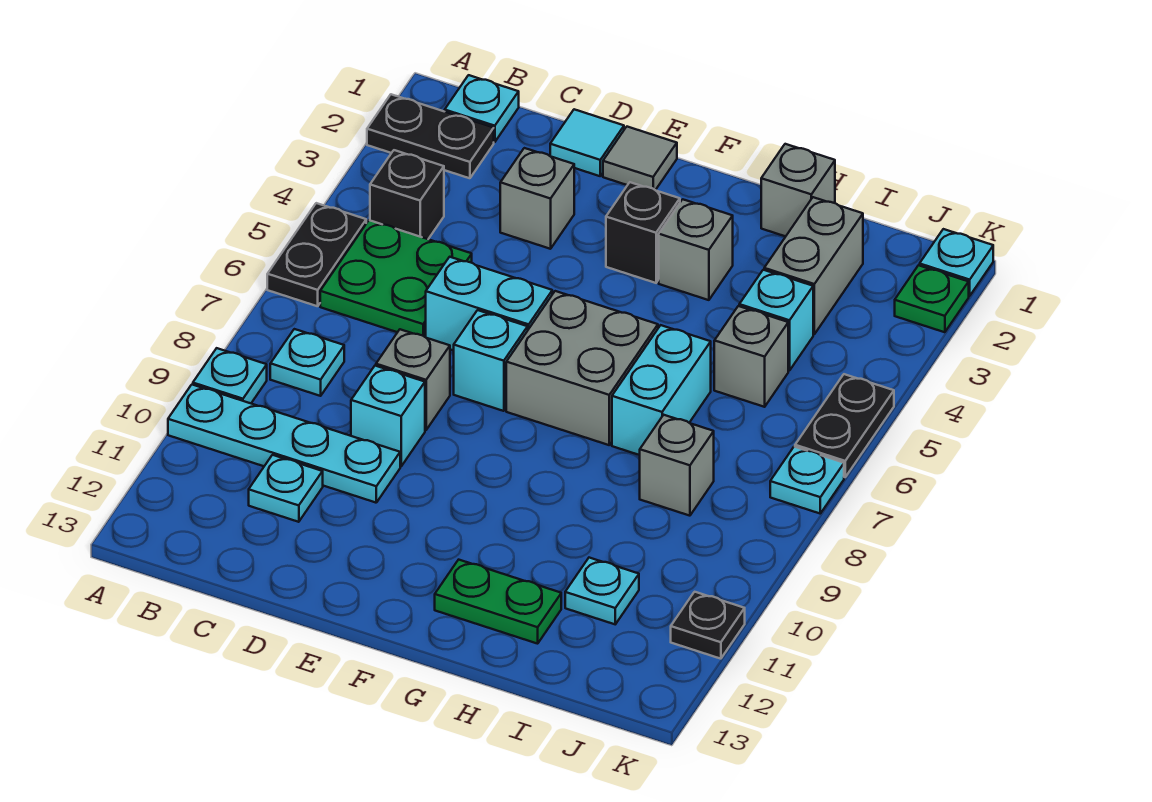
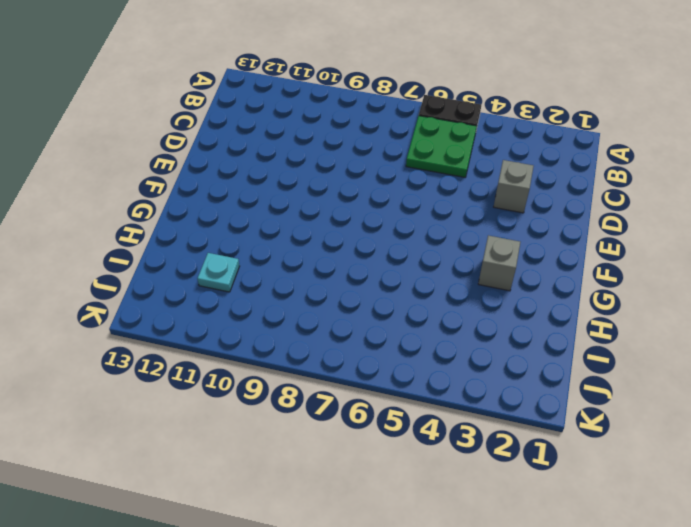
none -> black 1x2 plate [367,94,494,178]
none -> cyan 1x1 plate [193,348,267,403]
none -> cyan 1x4 plate [168,385,400,503]
none -> cyan 1x1 plate [445,75,519,142]

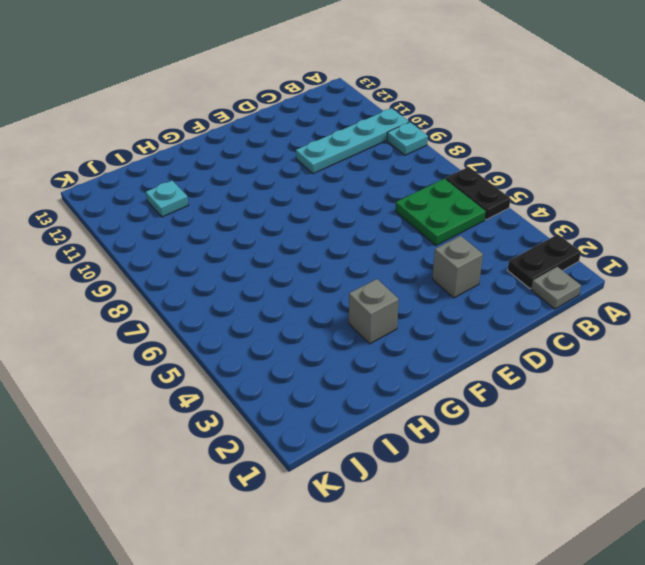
grey 1x1 plate [531,267,581,309] -> cyan 1x1 plate [445,75,519,142]
none -> black 1x1 brick [370,150,444,239]
none -> cyan 1x1 plate [270,329,344,396]
none -> cyan 1x1 plate [249,455,323,522]
none -> cyan 1x1 tile [550,109,624,176]

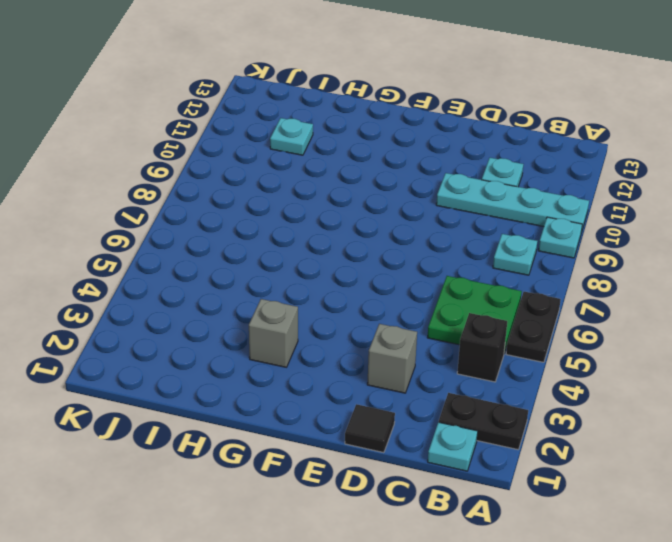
black 1x1 tile [345,404,395,453] -> cyan 1x1 tile [550,109,624,176]
none -> cyan 1x2 brick [426,257,552,350]
none -> grey 1x1 brick [376,329,450,430]
none -> cyan 1x1 brick [351,366,425,466]
none -> grey 1x1 tile [603,127,677,190]

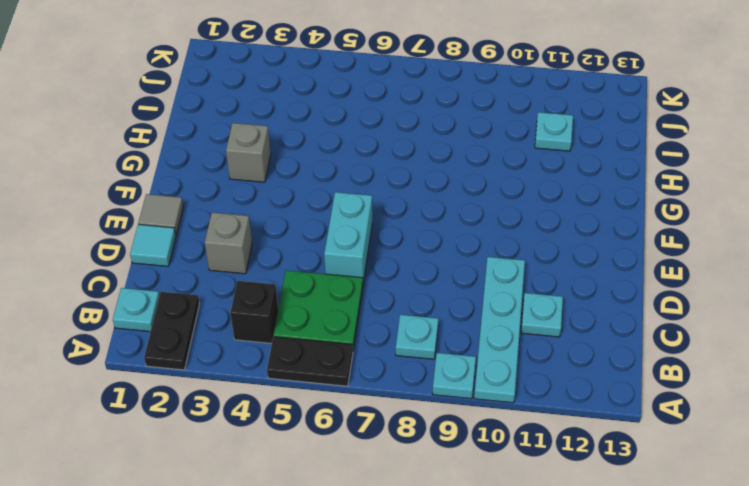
none -> grey 1x1 brick [376,329,450,430]
none -> cyan 1x1 brick [351,366,425,466]
none -> cyan 1x1 brick [454,310,528,411]
none -> black 1x1 brick [606,182,680,283]

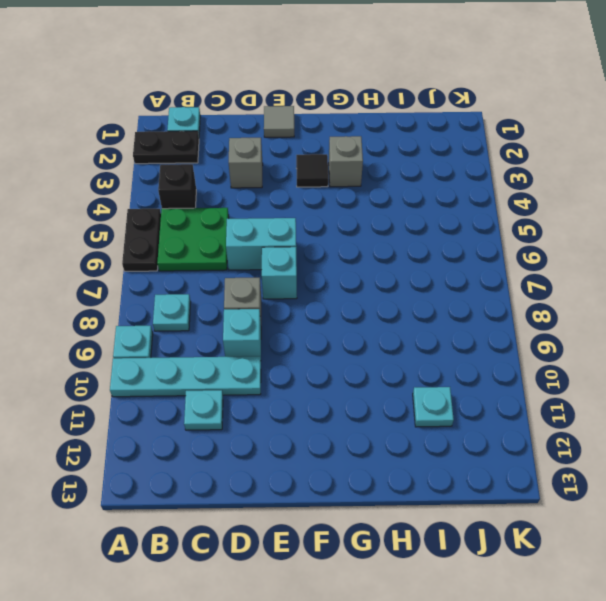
black 1x1 tile [296,154,328,187] -> black 1x1 brick [606,182,680,283]
none -> cyan 1x1 tile [550,109,624,176]
none -> grey 2x2 brick [506,291,658,445]
none -> green 1x2 plate [435,560,561,644]
none -> grey 1x1 brick [761,144,835,236]

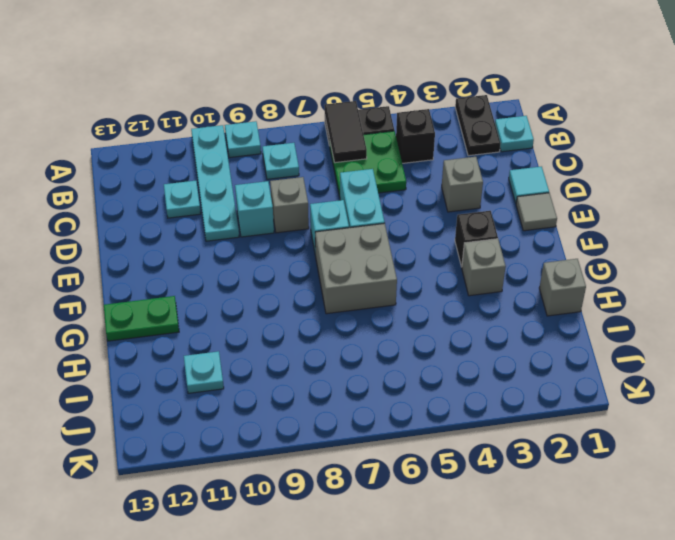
black 1x2 tile [325,101,367,163] -> none
green 1x2 plate [104,296,179,341] -> green 1x2 plate turned to [435,560,561,644]
none -> cyan 1x2 brick [612,325,711,455]
none -> grey 1x2 brick [764,197,863,334]
none -> cyan 1x1 brick [739,270,813,371]
none -> grey 1x1 brick [714,306,788,407]

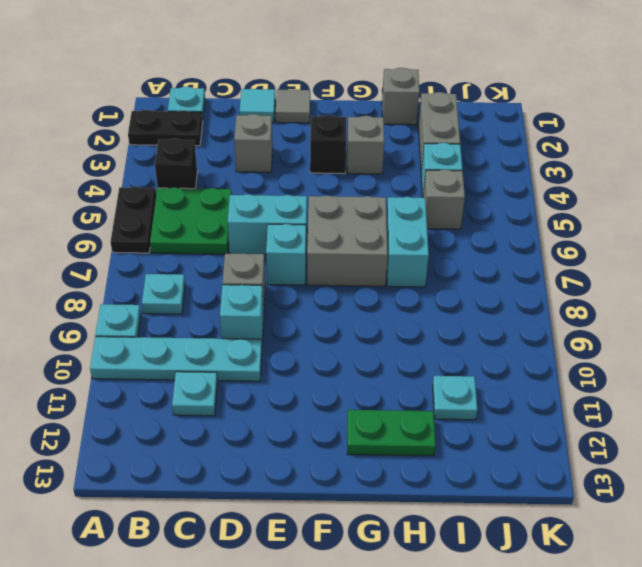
none -> grey 1x1 brick [640,415,714,516]
none -> cyan 1x1 plate [920,229,993,296]
none -> green 1x1 plate [895,265,969,332]
none -> black 1x2 plate [795,374,894,477]

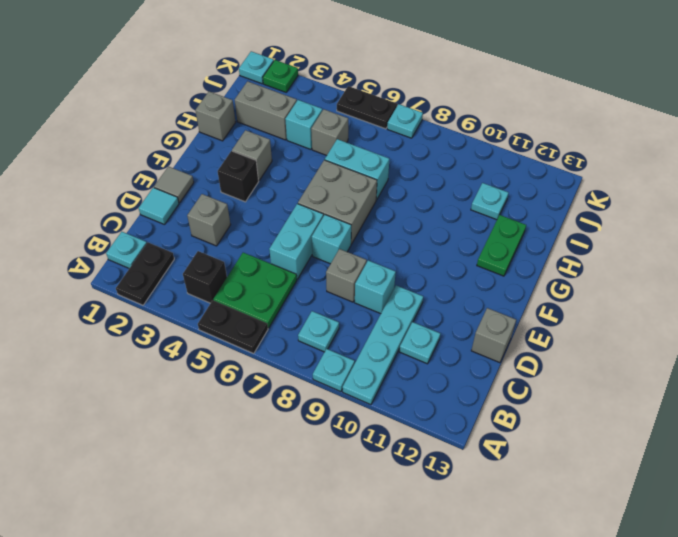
grey 1x1 brick [471,308,516,363] -> grey 1x1 brick moved to [640,415,714,516]
none -> black 1x1 plate [671,592,745,659]

